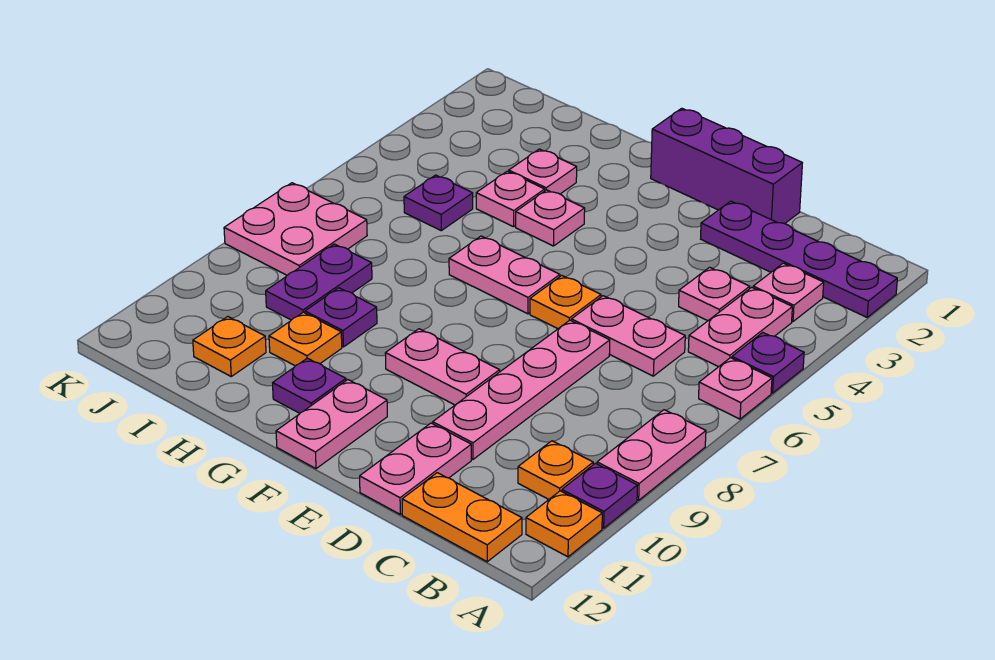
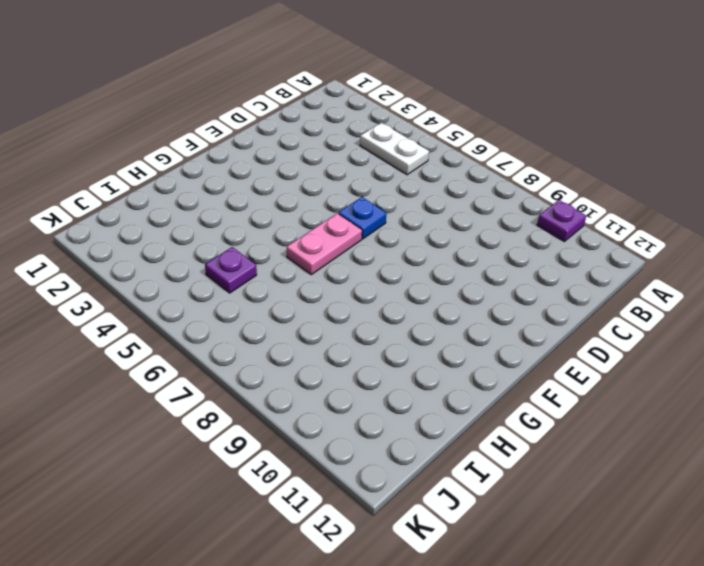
white 1x2 plate [360,123,429,175] -> pink 1x2 plate [688,287,792,367]
blue 1x1 plate [338,197,387,239] -> orange 1x1 plate [530,276,601,329]
none -> purple 1x4 plate [701,201,897,317]
none -> purple 1x1 plate [732,333,804,393]
none -> pink 1x1 plate [699,358,772,419]

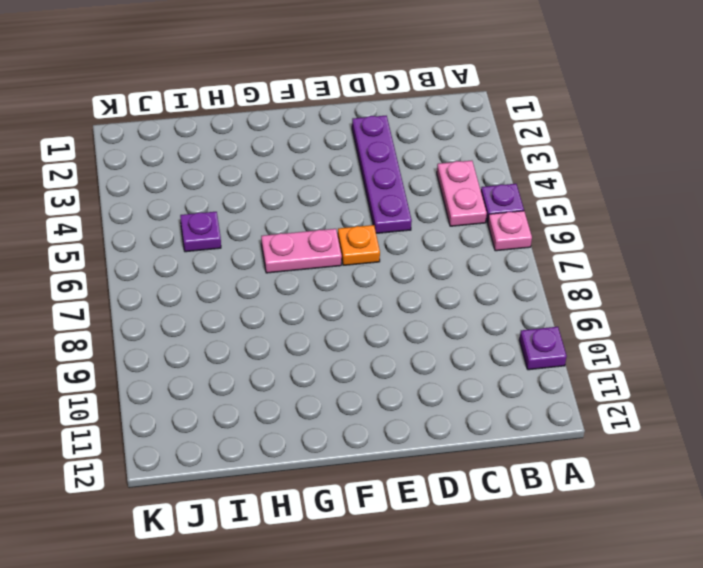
purple 1x4 plate [352,116,412,233] -> purple 1x4 plate turned to [701,201,897,317]
none -> pink 1x2 plate [597,410,706,500]
none -> orange 1x1 plate [526,491,602,557]
none -> pink 1x1 plate [753,263,824,322]

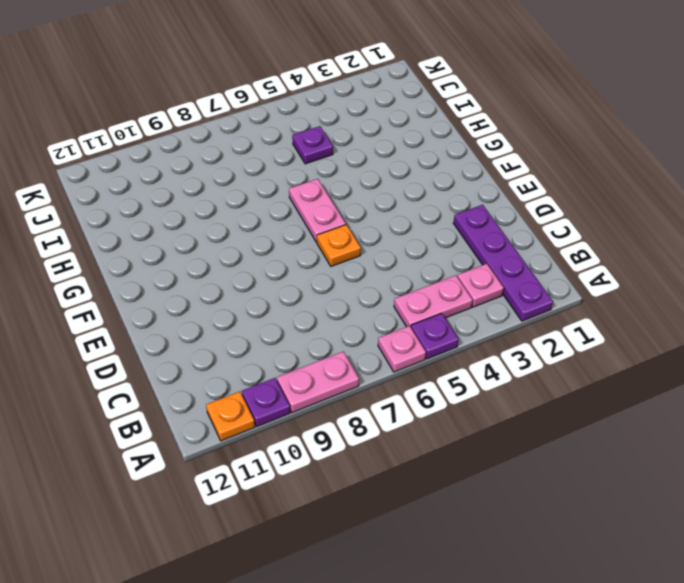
none -> orange 1x1 plate [518,441,593,499]
none -> orange 1x2 plate [402,473,522,562]
none -> pink 1x1 plate [679,267,750,321]

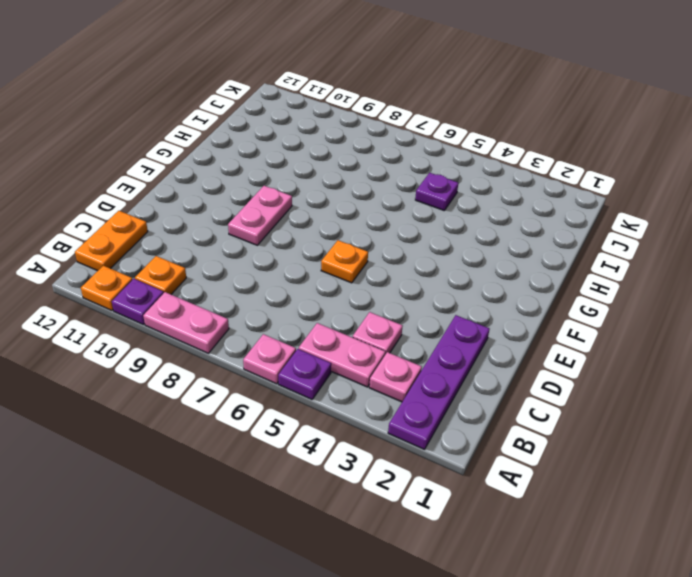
none -> pink 1x2 plate [571,296,685,376]
none -> purple 1x3 brick [651,108,802,224]
none -> pink 1x4 plate [433,320,610,459]

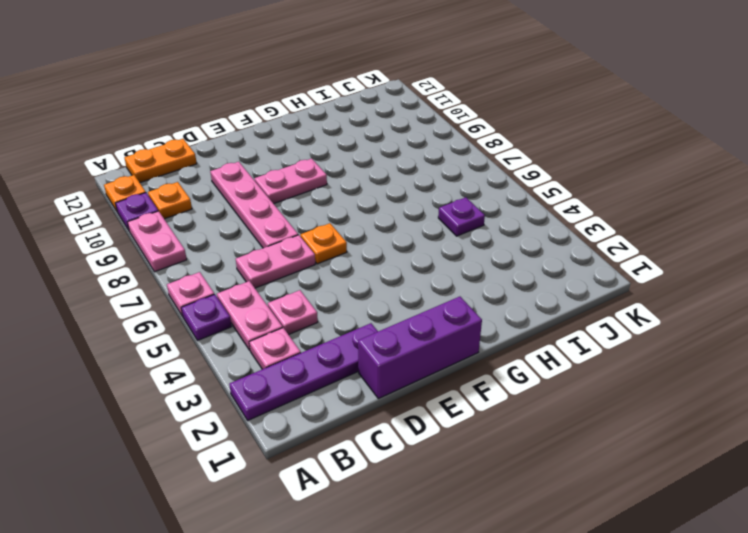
none -> pink 1x2 plate [360,423,471,514]
none -> pink 1x2 plate [449,236,560,314]
none -> pink 1x2 plate [276,380,387,469]

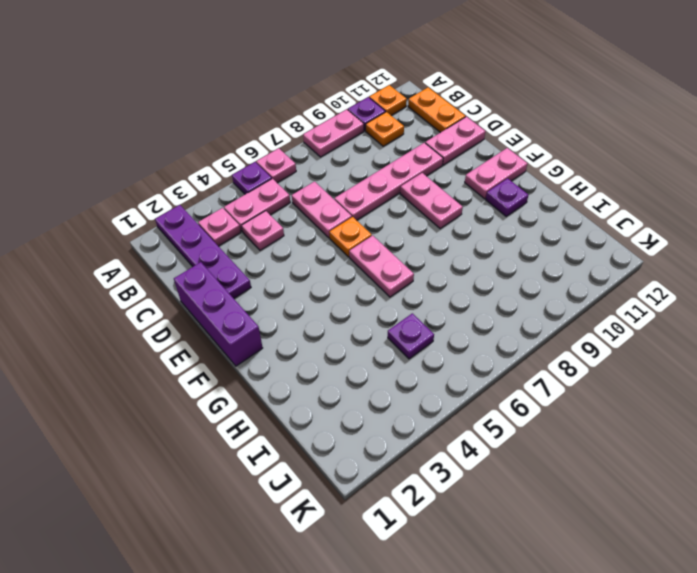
none -> pink 1x1 plate [516,190,585,246]
none -> pink 1x1 plate [509,149,577,194]
none -> pink 1x1 plate [476,171,545,227]

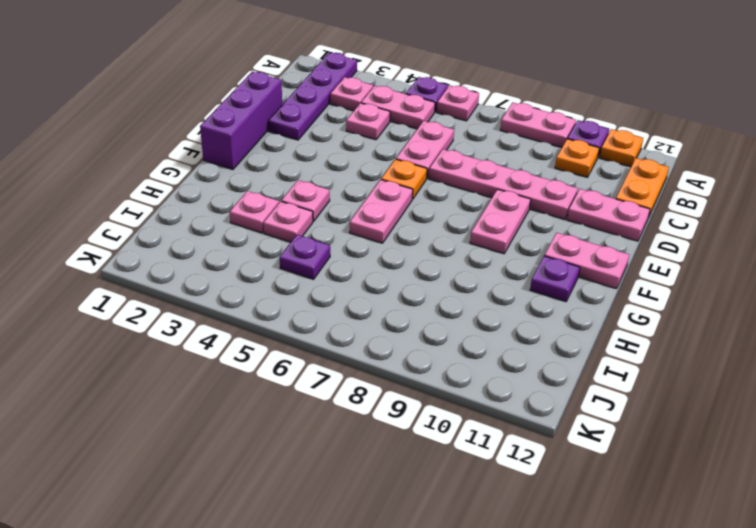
none -> purple 1x1 plate [305,288,377,347]
none -> orange 1x1 plate [269,312,342,366]
none -> purple 1x2 plate [266,244,372,320]

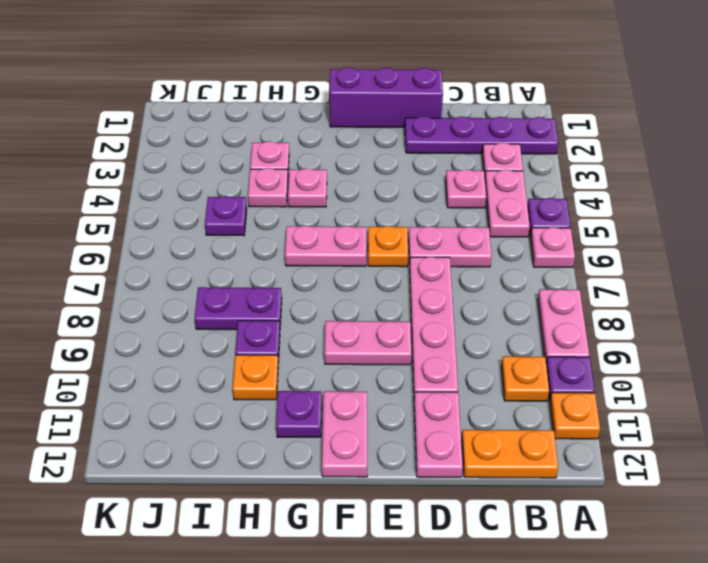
purple 1x2 plate [195,287,282,330] -> purple 1x2 plate turned to [266,244,372,320]
none -> orange 1x1 plate [193,317,266,376]
none -> pink 2x2 plate [224,183,367,275]

